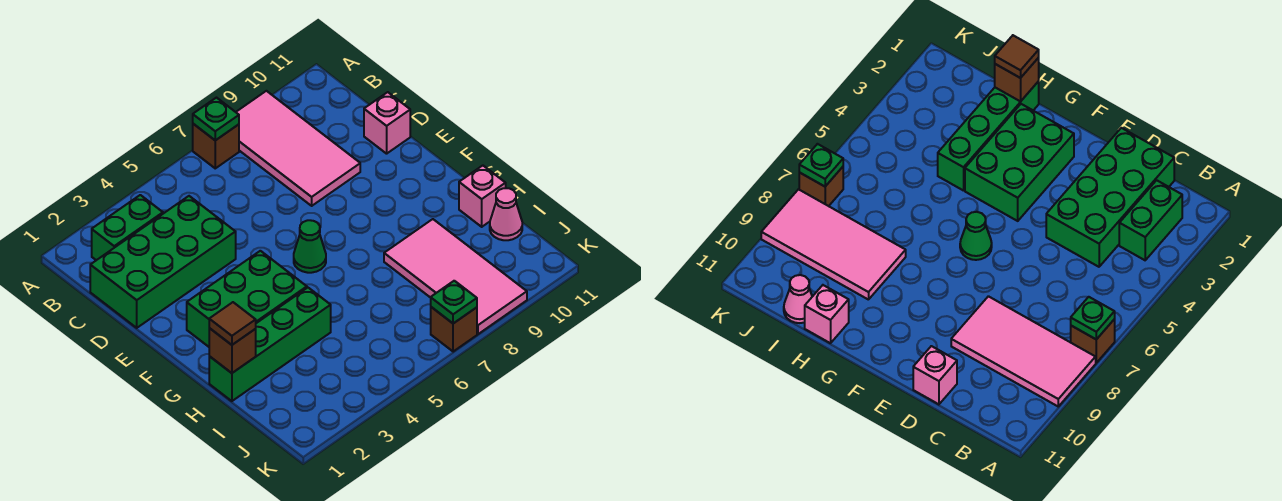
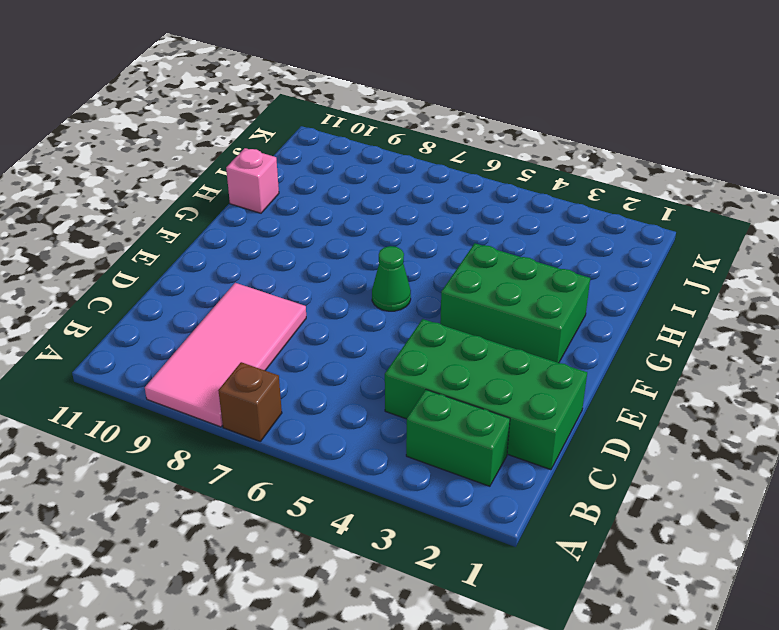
none -> pink 1x1 brick [364,92,410,154]
none -> green 1x4 brick [209,288,331,401]
none -> pink 2x4 tile [384,219,527,334]

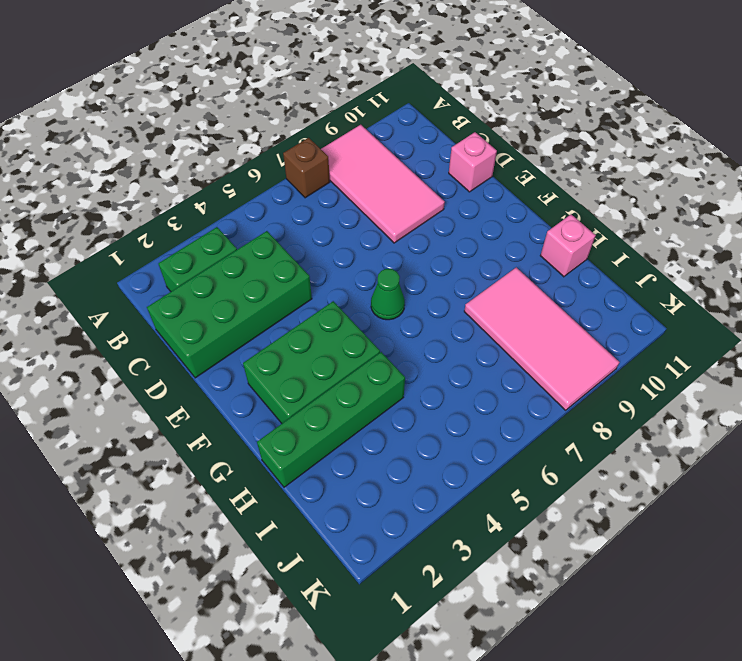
none -> pink 1x1 cone [490,188,522,240]
none -> brown 1x1 brick [431,307,477,352]
none -> green 1x1 plate [193,98,239,140]

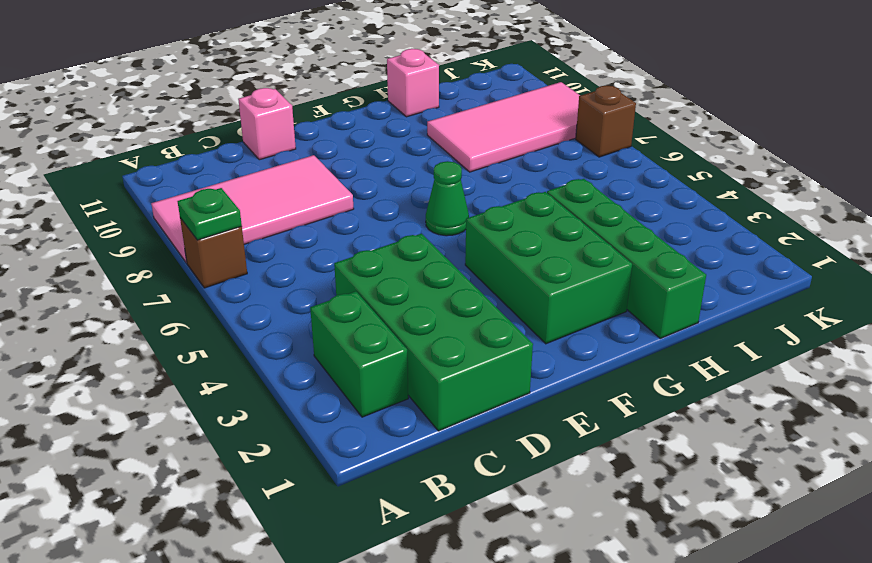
none -> pink 1x1 cone [490,188,522,240]
none -> brown 1x1 brick [209,328,256,373]
none -> green 1x1 plate [431,281,477,323]

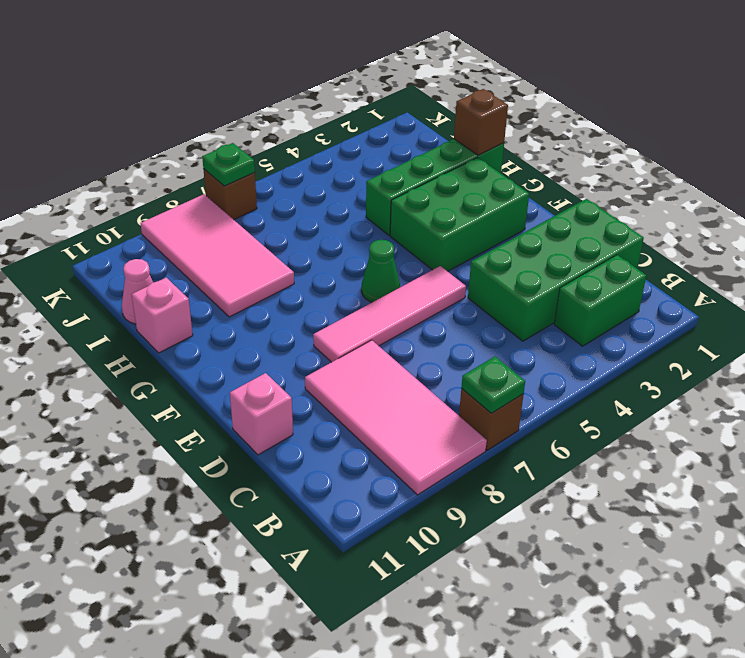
pink 1x4 tile [313,266,466,362] -> none
none -> brown 1x1 tile [209,302,256,345]

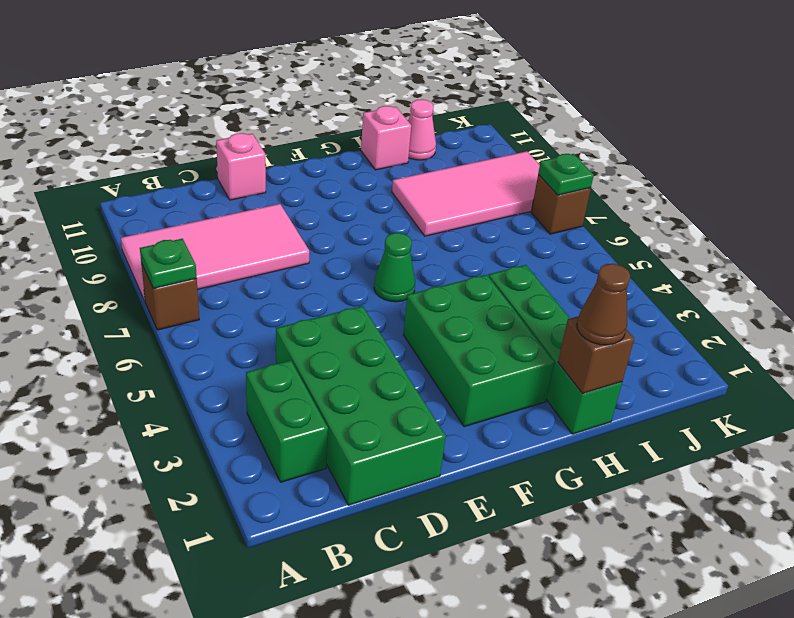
brown 1x1 cone [577,264,630,345] -> brown 1x1 tile [209,302,256,345]

